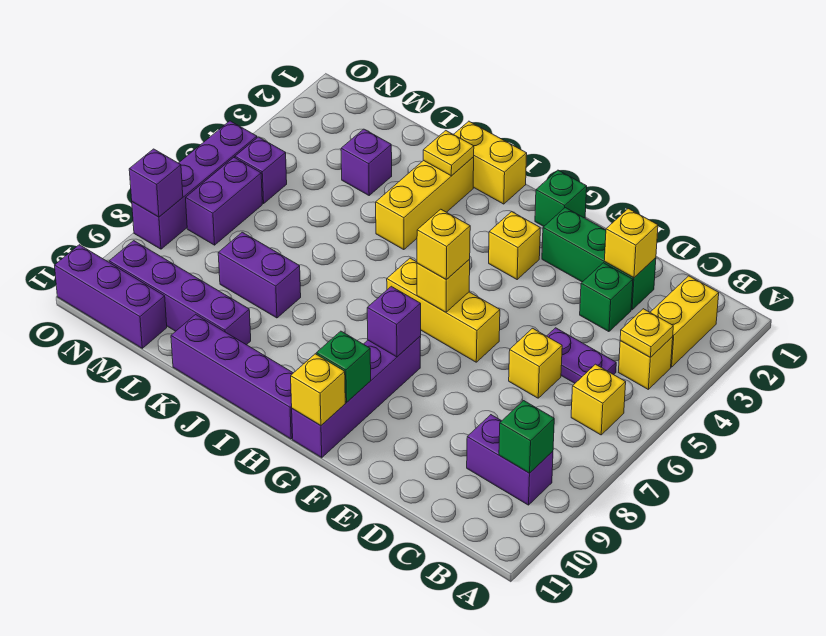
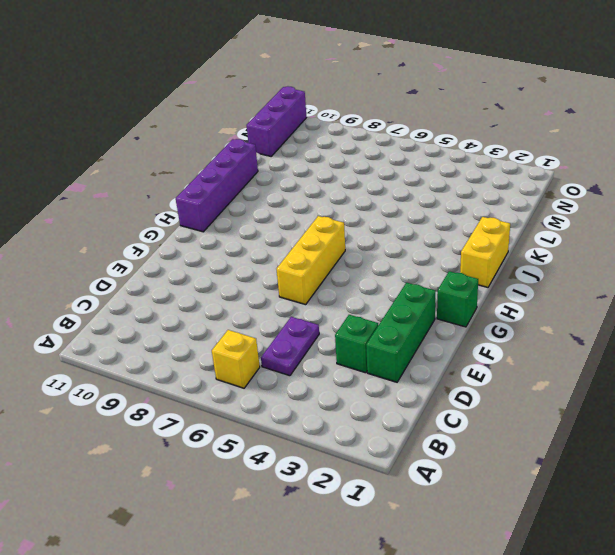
none -> yellow 1x2 brick [650,276,719,367]
none -> yellow 1x1 brick [619,337,673,389]
none -> purple 1x2 brick [467,415,553,505]
none -> yellow 1x1 brick [509,328,562,398]

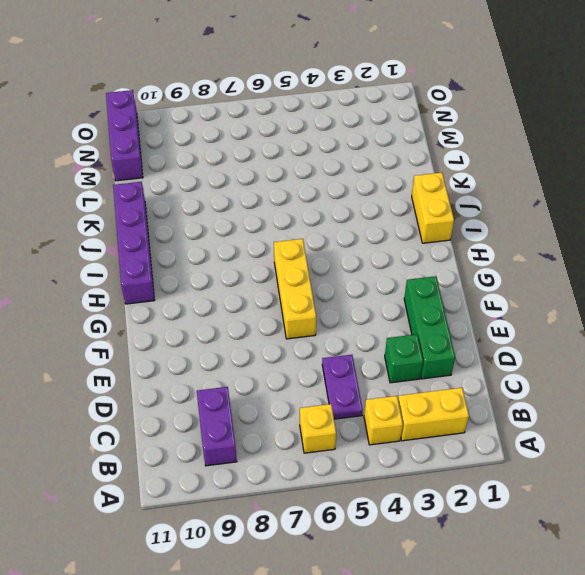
none -> yellow 1x1 brick [509,328,562,398]
none -> green 1x1 brick [535,170,587,226]
none -> yellow 1x1 brick [489,212,540,279]
none -> purple 1x4 brick [292,336,421,458]

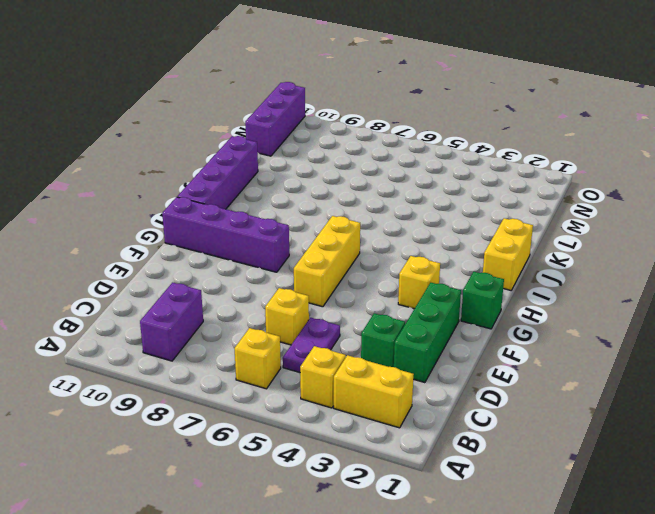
none -> yellow 1x3 brick [376,157,474,250]
none -> purple 1x2 brick [218,232,301,318]
none -> purple 1x4 brick [109,241,251,345]
none -> purple 1x1 brick [341,129,392,195]

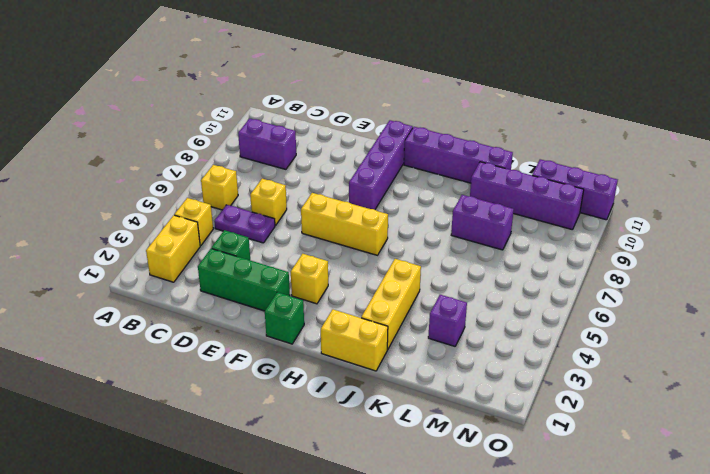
none -> purple 1x1 brick [235,137,287,204]
none -> purple 1x2 brick [186,158,262,245]
none -> purple 1x4 brick [132,121,257,249]
none -> yellow 1x1 plate [620,309,673,357]

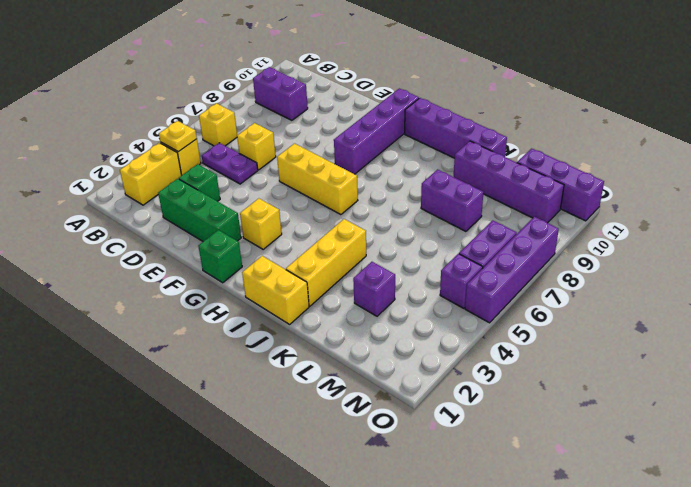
none -> green 1x1 brick [499,401,554,473]
none -> yellow 1x1 brick [604,209,658,278]
none -> yellow 1x1 brick [417,259,470,312]
none -> purple 1x1 brick [367,286,421,357]

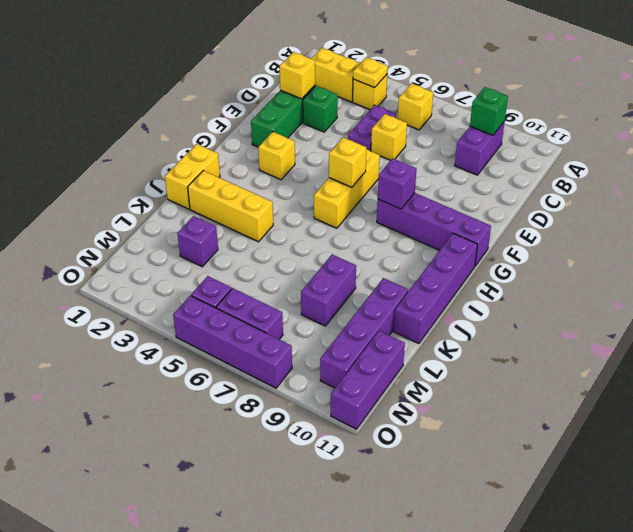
none -> green 1x1 brick [535,170,587,226]
none -> green 1x1 brick [316,331,371,402]
none -> yellow 1x1 brick [291,354,345,426]
none -> yellow 1x1 plate [423,131,474,176]

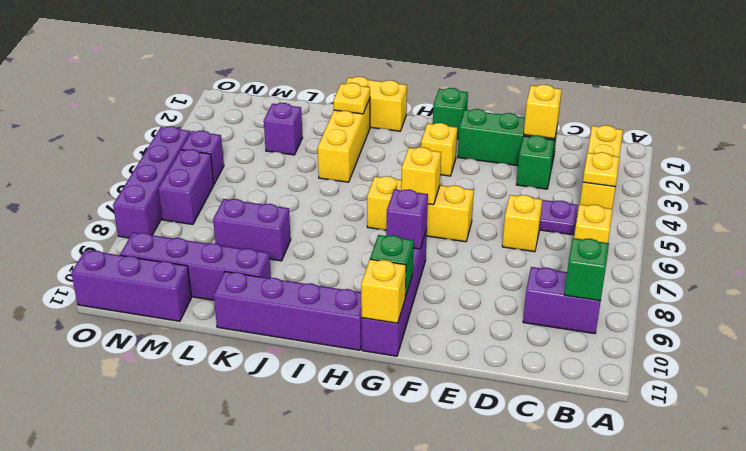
none -> purple 1x1 brick [129,149,183,217]
none -> yellow 1x1 brick [417,209,470,280]

